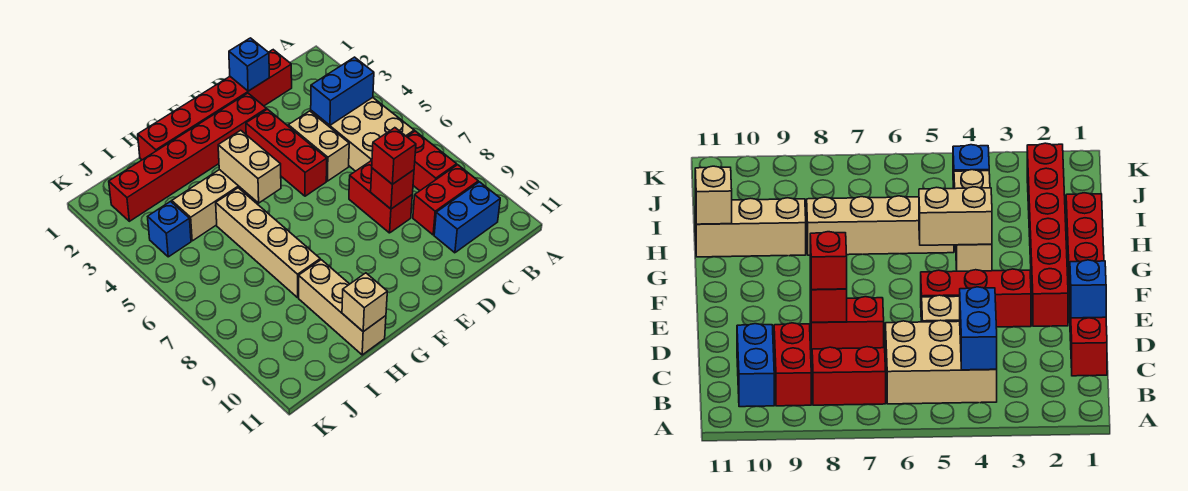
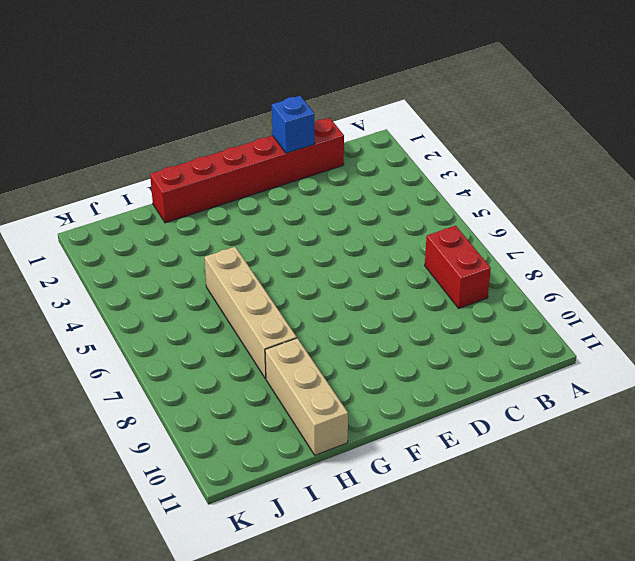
none -> tan 2x3 brick [311,98,414,171]
none -> red 1x2 brick [413,165,478,235]
none -> blue 1x2 brick [434,182,500,253]

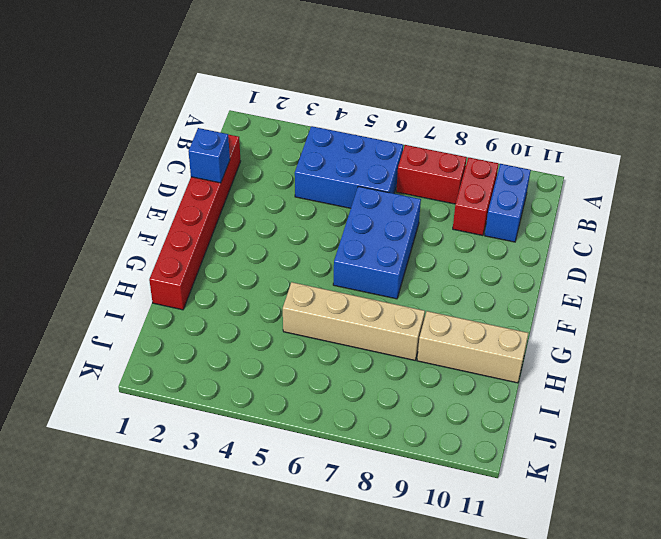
blue 2x3 brick [295,126,403,208] -> tan 2x3 brick [311,98,414,171]
blue 2x3 brick [333,186,421,299] -> red 1x2 brick [349,161,412,233]
none -> tan 1x2 brick [288,111,349,181]
none -> red 1x6 brick [109,93,267,221]
none -> red 1x3 brick [246,109,327,196]

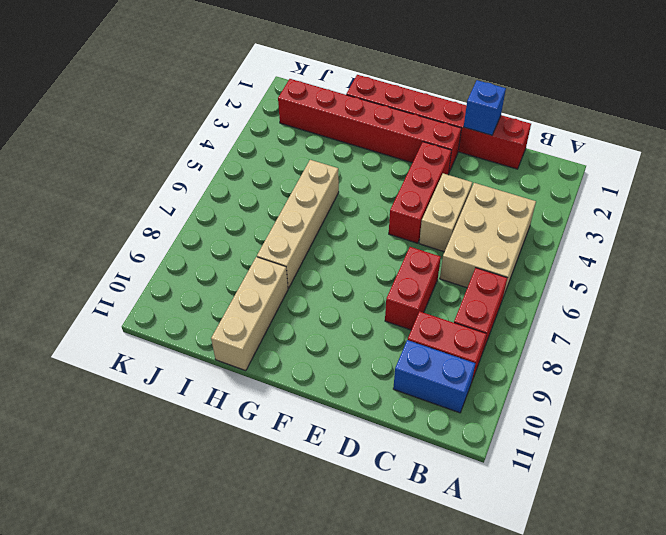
none -> tan 1x3 brick [172,170,254,241]
none -> blue 1x1 brick [148,201,191,257]
none -> blue 1x2 brick [311,57,374,125]

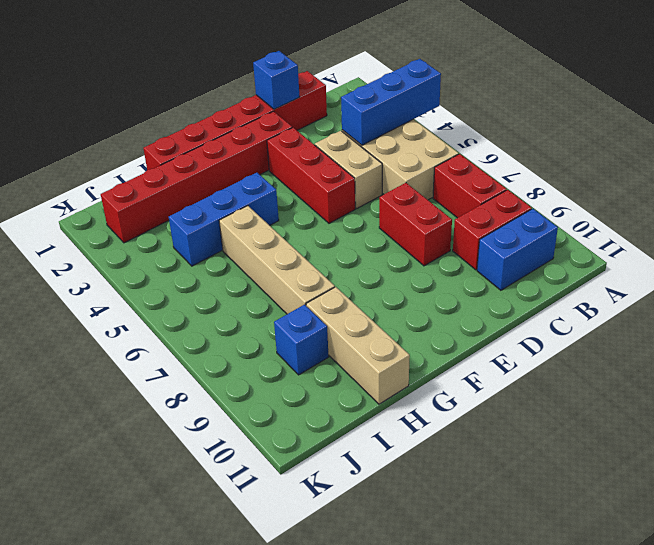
blue 1x3 brick [341,59,441,145] -> blue 1x2 brick [311,57,374,125]
blue 1x3 brick [169,173,279,266] -> tan 1x3 brick [172,170,254,241]
blue 1x1 brick [274,305,329,375] -> blue 1x1 brick moved to [148,201,191,257]
none -> red 1x1 brick [371,168,414,209]
none -> tan 1x2 brick [218,130,281,203]
none -> tan 1x1 brick [342,273,387,332]

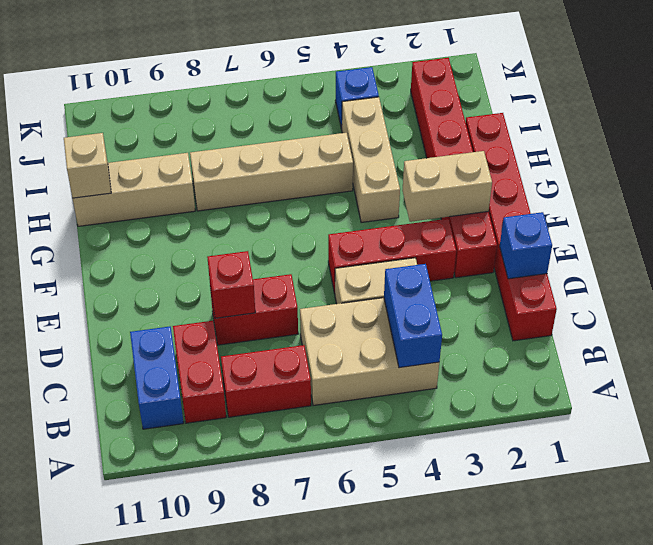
tan 1x2 brick [402,151,492,222] -> tan 1x2 brick moved to [218,130,281,203]
none -> red 1x1 brick [372,128,416,184]

